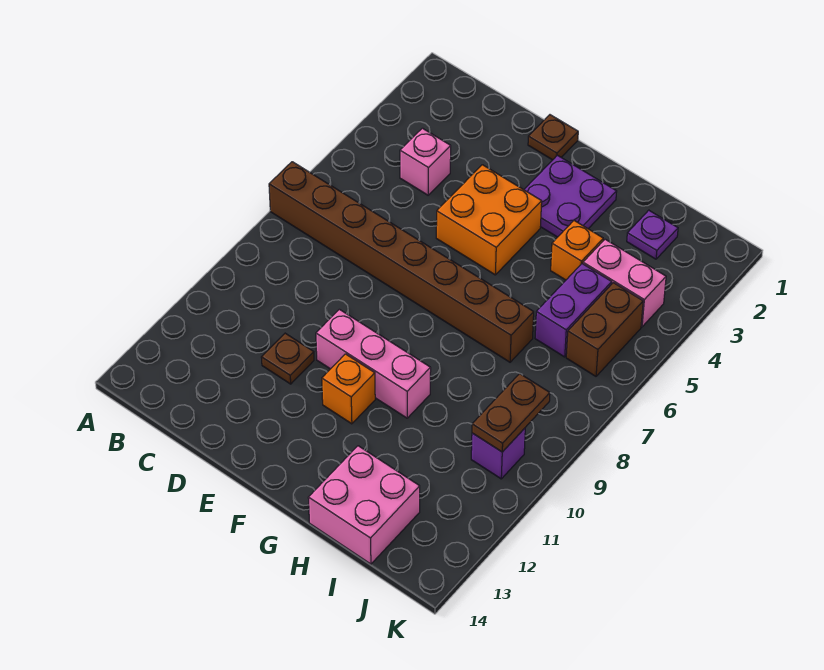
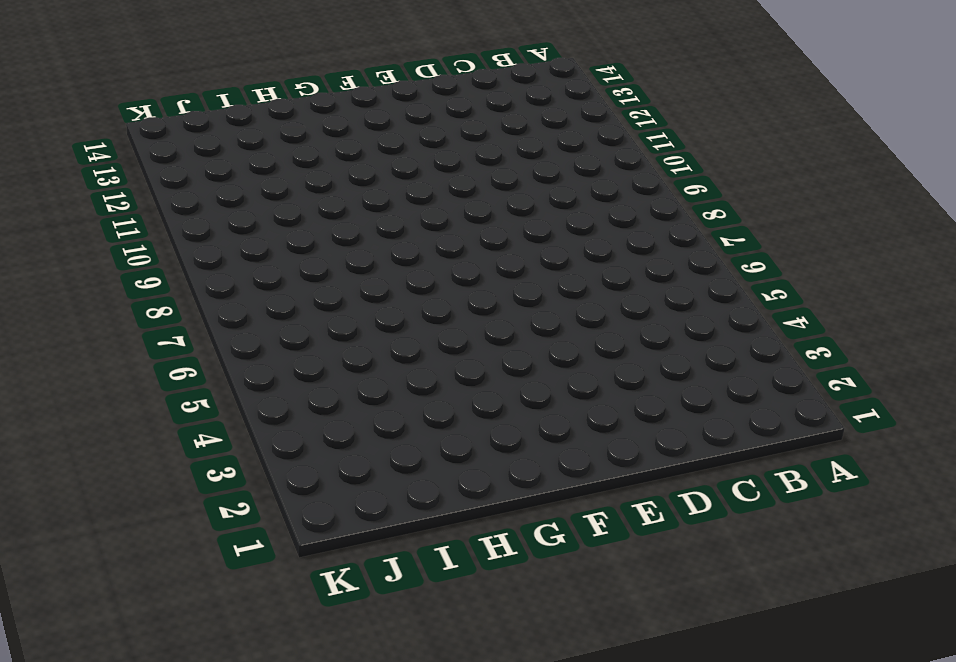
none -> brown 1x8 brick [269,162,534,362]
none -> pink 1x1 brick [400,128,451,195]
none -> brown 1x1 plate [261,333,314,384]

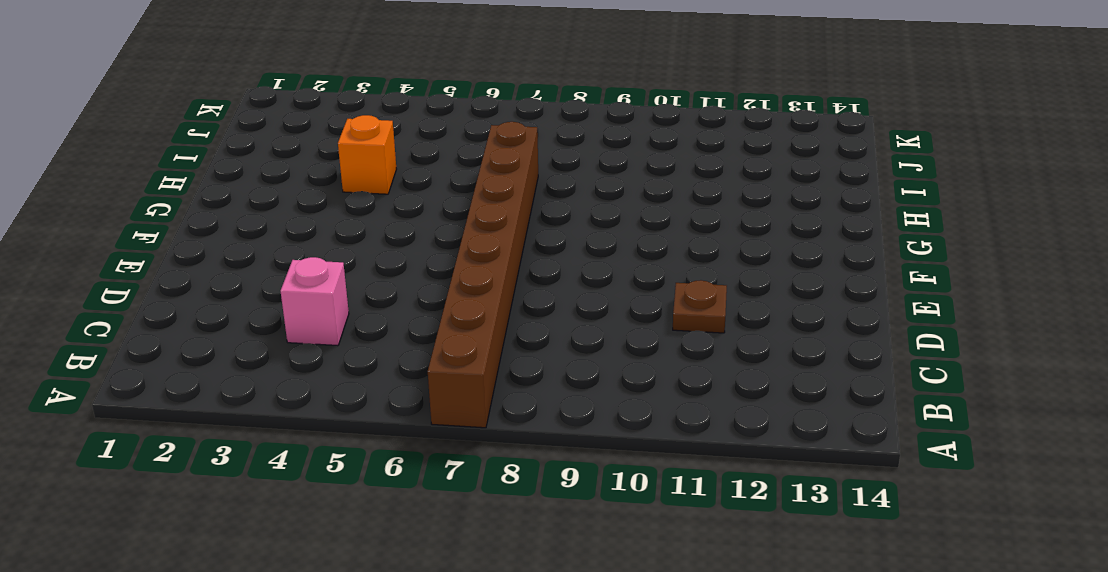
none -> brown 1x1 plate [528,115,578,160]
none -> orange 2x2 brick [436,165,542,275]
none -> pink 1x3 brick [316,309,431,418]

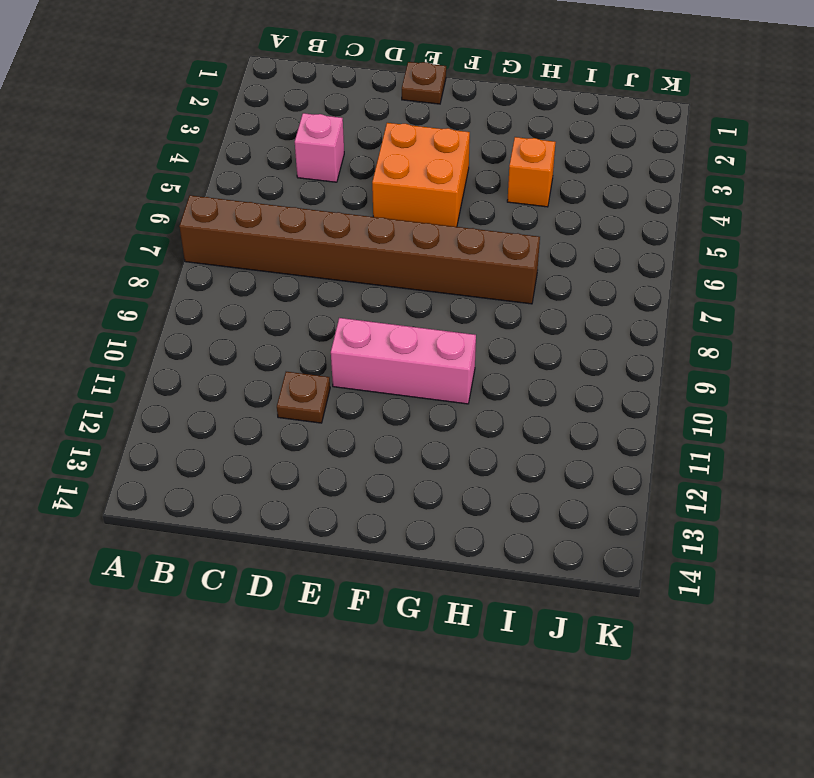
none -> purple 2x2 plate [524,155,617,237]
none -> orange 1x1 brick [322,354,375,424]
none -> pink 2x2 brick [308,446,420,564]

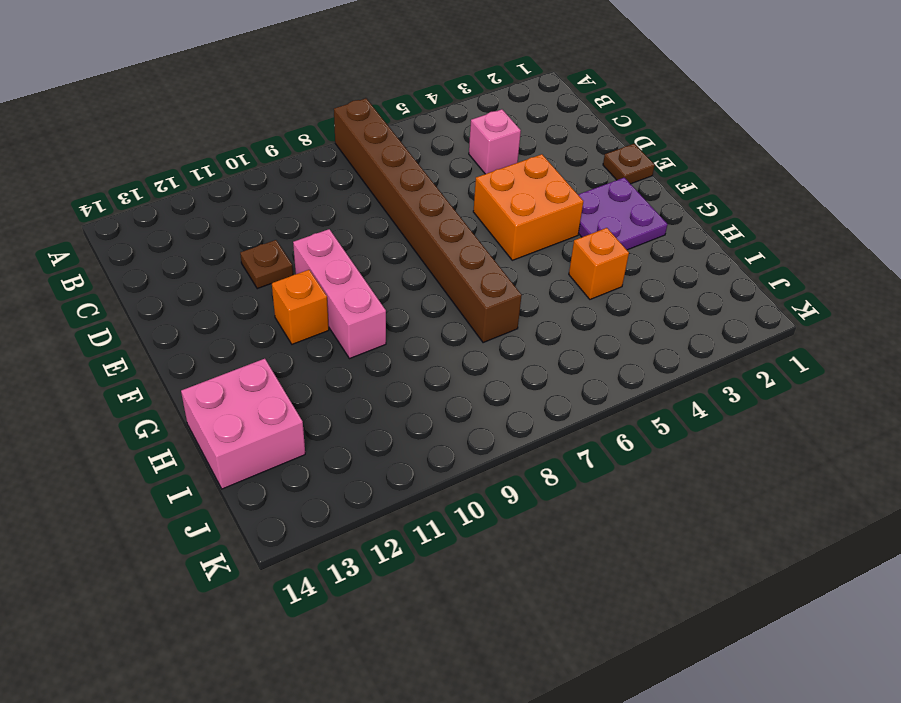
none -> purple 1x1 plate [627,210,678,259]
none -> pink 1x2 brick [583,239,666,327]
none -> purple 1x2 brick [535,264,612,357]

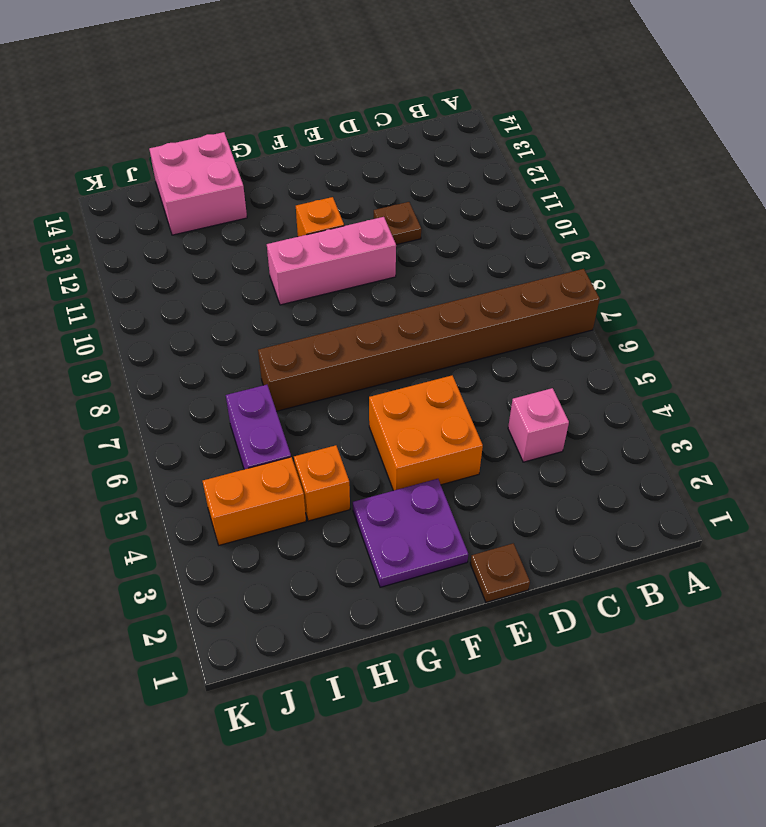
orange 1x2 brick [203,457,306,545] -> pink 1x2 brick [583,239,666,327]
none -> purple 1x1 plate [627,210,678,259]
none -> brown 1x2 brick [566,283,643,376]
none -> purple 1x1 brick [471,428,525,479]

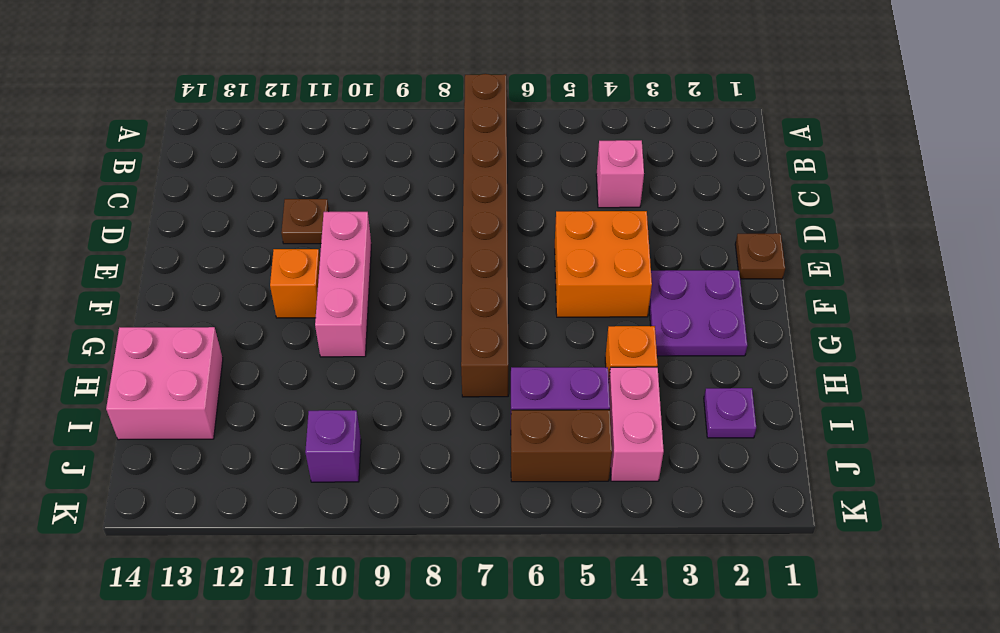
none -> brown 1x2 plate [472,373,550,452]

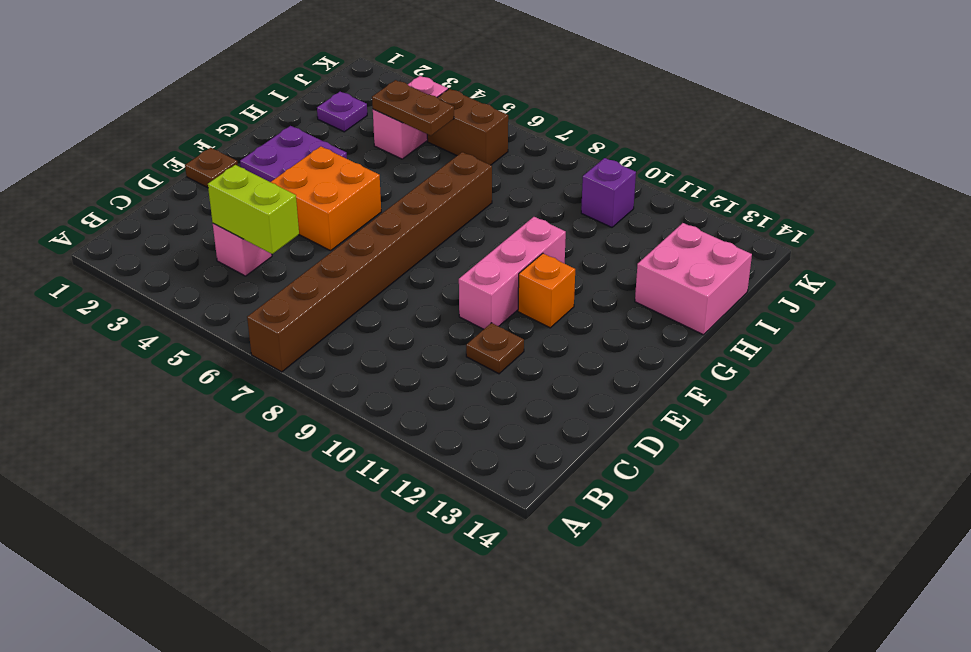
lime 1x2 brick [208,165,299,254] -> none
brown 1x2 plate [372,80,454,136] -> brown 1x2 plate moved to [472,373,550,452]
none -> orange 1x1 brick [551,221,603,280]
none -> purple 1x2 brick [535,264,612,357]

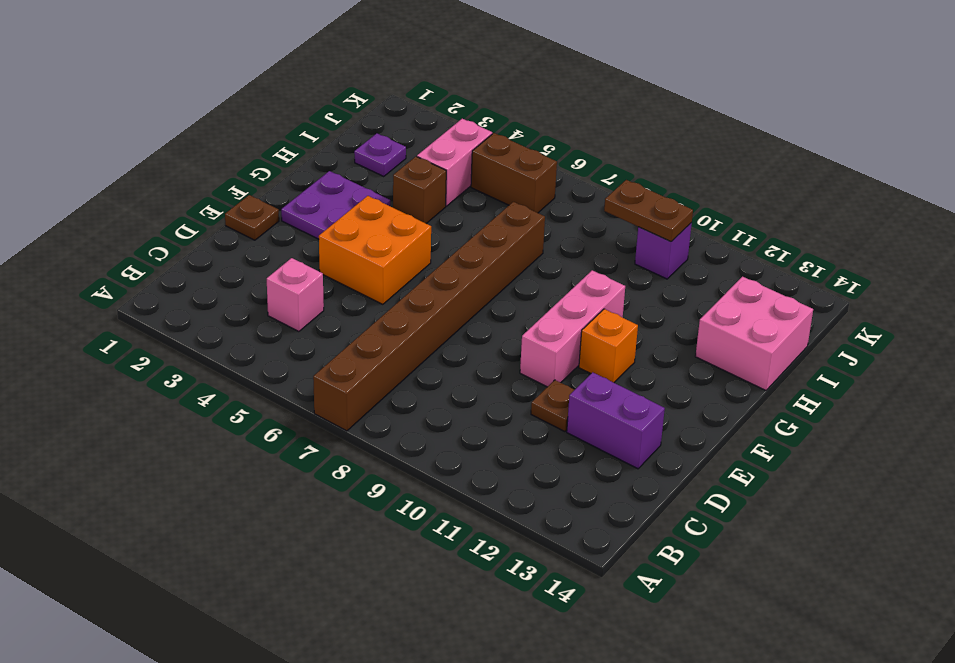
purple 1x2 brick [567,372,665,469] -> purple 1x2 brick moved to [535,264,612,357]
brown 1x1 brick [393,157,446,224] -> orange 1x1 brick [551,221,603,280]

